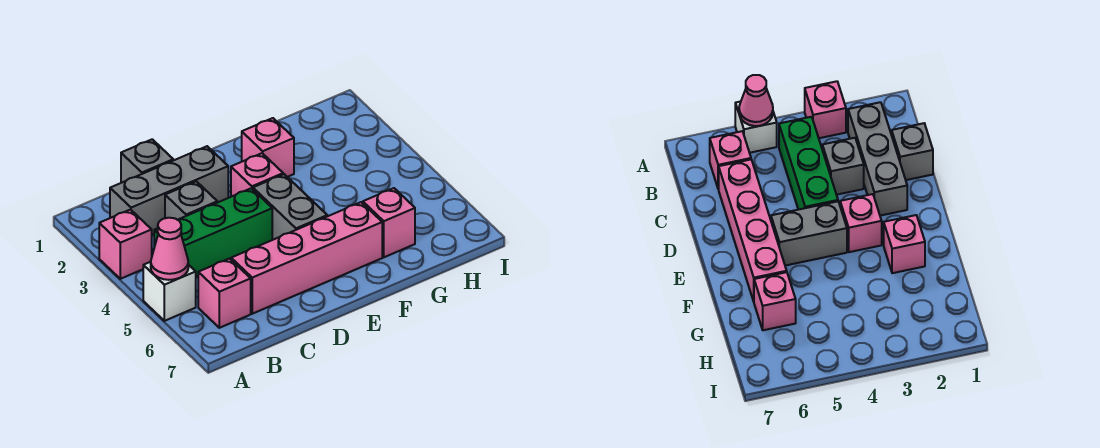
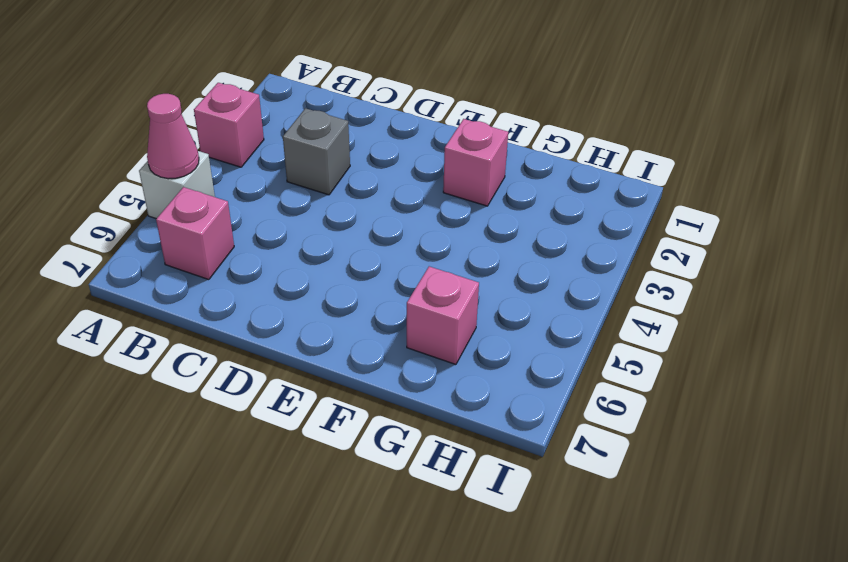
none -> grey 1x3 brick [110,146,228,235]
none -> green 1x3 brick [154,188,272,277]
none -> grey 1x1 brick [121,139,173,183]

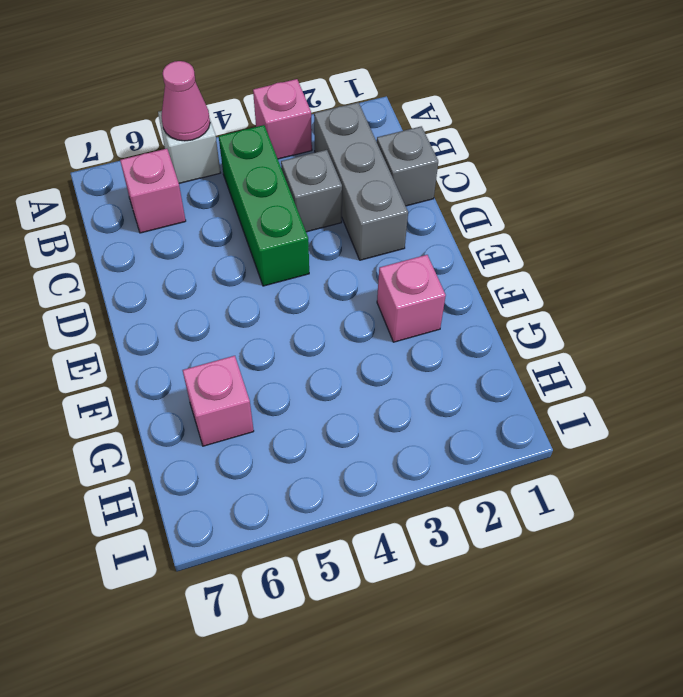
none -> pink 1x4 brick [231,202,382,314]
none -> pink 1x1 brick [231,153,283,197]
none -> grey 1x2 brick [253,174,327,240]

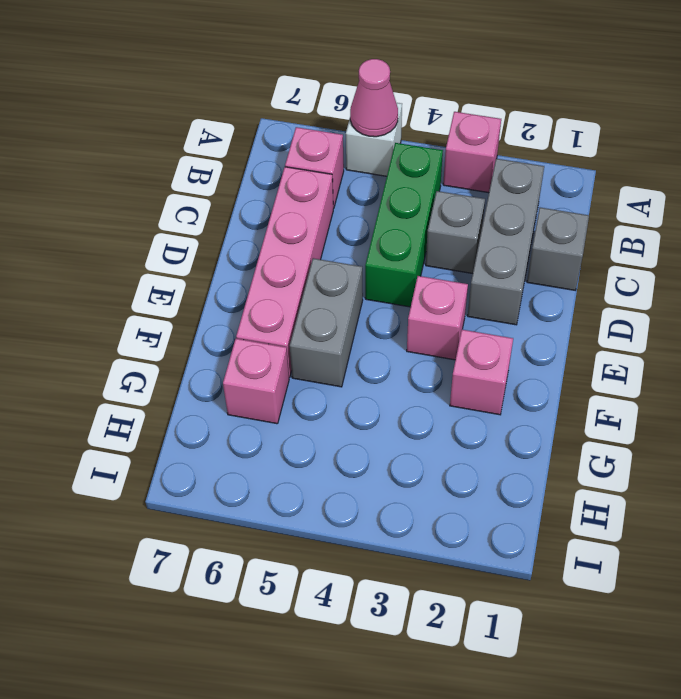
grey 1x2 brick [290,258,363,387] -> grey 1x2 brick turned to [253,174,327,240]

